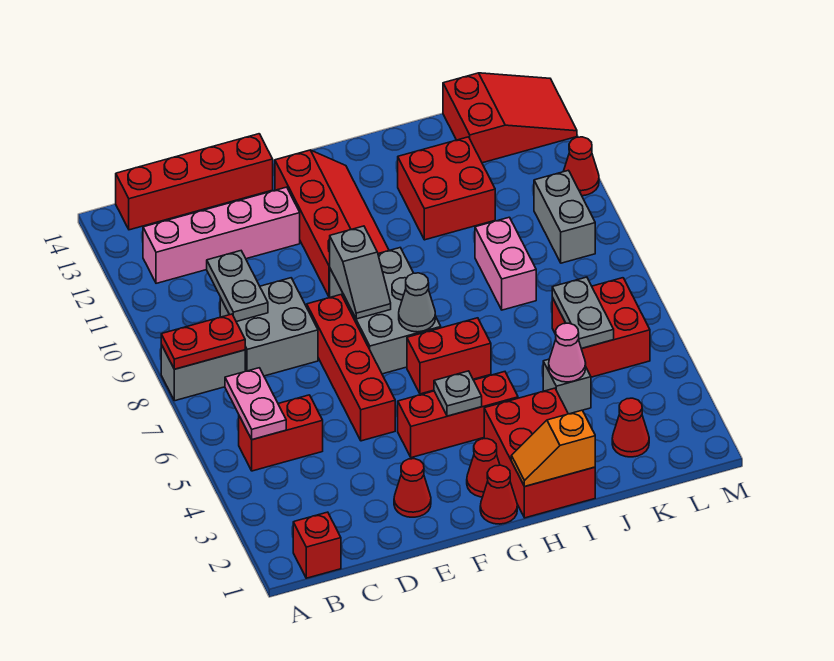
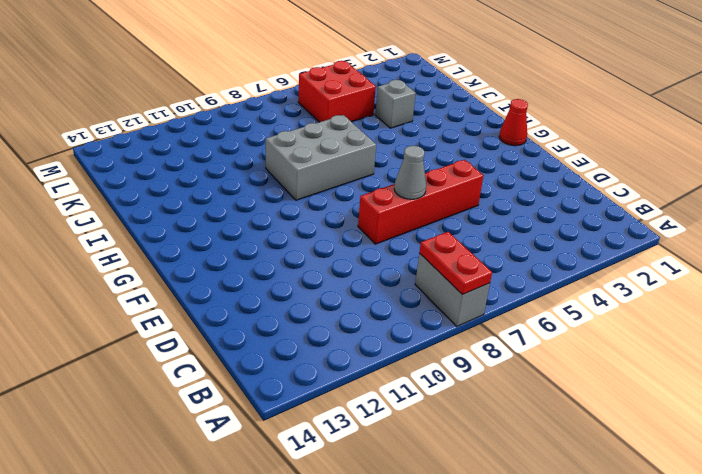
grey 1x1 cone [394,146,426,199] -> grey 1x1 cone moved to [399,273,435,332]
grey 2x3 brick [266,115,376,200] -> grey 2x3 brick moved to [330,248,441,374]
none -> red 1x1 brick [293,512,341,578]
none -> red 1x2 brick [239,395,323,471]
none -> pink 1x4 brick [143,187,300,283]
none -> red 1x4 brick [116,134,273,230]

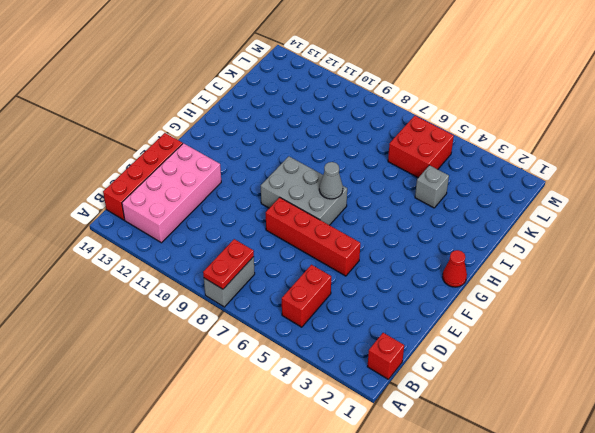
pink 2x4 brick [122,143,221,243] -> pink 1x4 brick [143,187,300,283]
none -> grey 2x2 brick [220,278,318,376]
none -> red 1x1 cone [394,459,431,517]
none -> red 1x3 brick [398,372,518,458]
none -> red 2x4 slope [275,150,389,297]

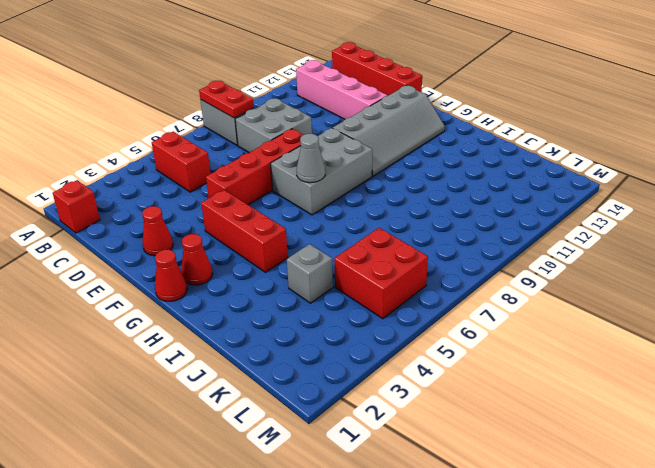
grey 2x4 slope [333,86,445,176] -> red 2x4 slope [275,150,389,297]
none -> red 1x2 brick [407,318,491,394]
none -> red 2x3 brick [484,388,595,518]
none -> red 2x2 brick [398,137,495,240]
none -> pink 1x2 brick [475,217,536,310]

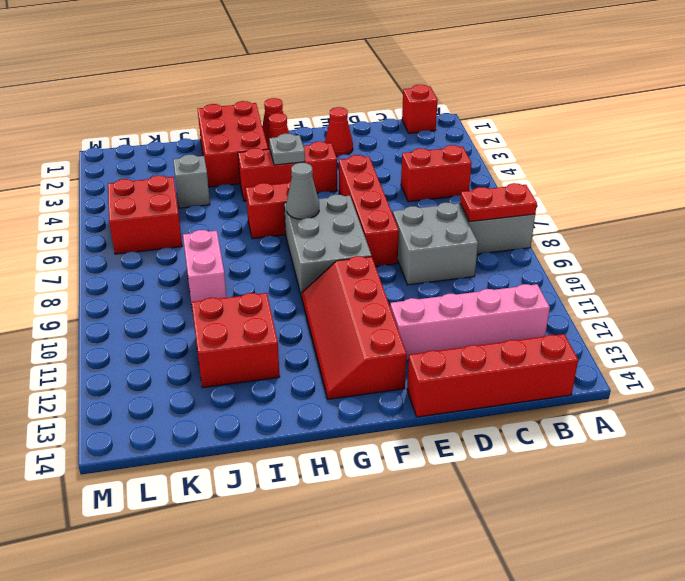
none -> red 1x1 cone [612,398,649,457]
none -> red 2x3 slope [443,73,577,163]
none -> grey 1x2 brick [534,170,595,263]
none -> red 1x1 cone [563,137,599,196]

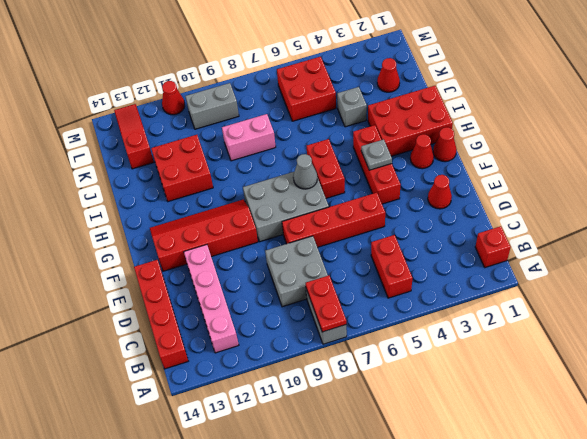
red 1x3 slope [114,104,154,169] -> red 2x3 slope [443,73,577,163]
none -> pink 1x2 plate [225,368,286,440]
none -> grey 1x2 plate [207,251,268,322]
none -> grey 1x2 slope [330,226,391,319]
none -> orange 1x2 slope [511,410,595,487]

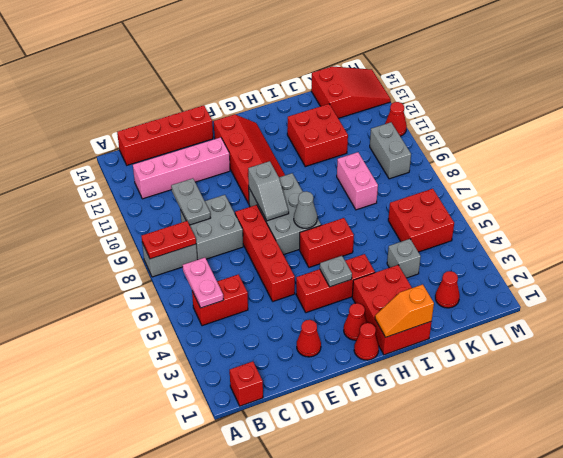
none -> pink 1x1 cone [549,323,586,382]
none -> grey 1x2 plate [552,277,614,348]

